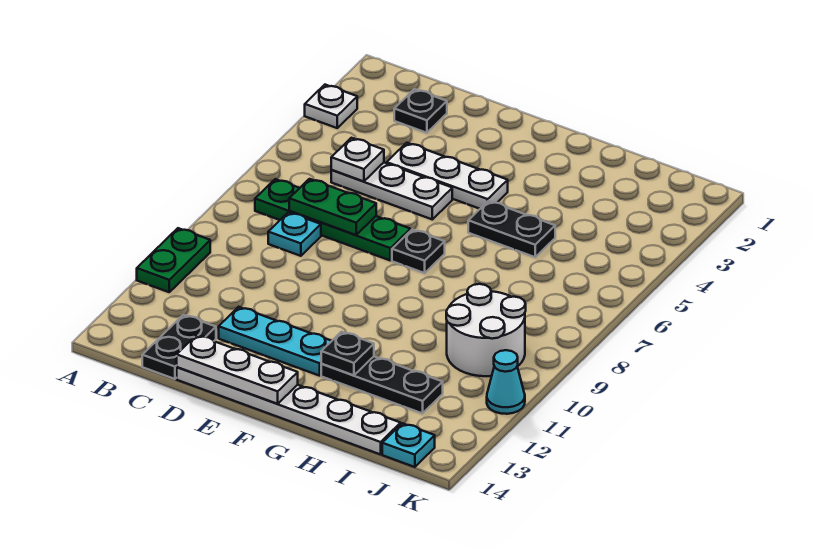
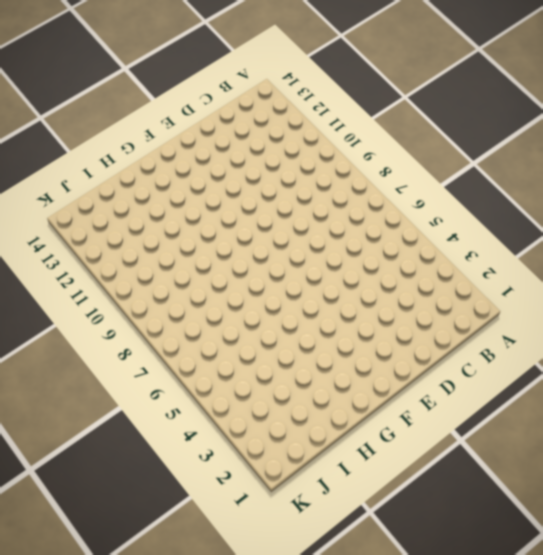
none -> white 1x1 plate [305,85,357,128]
none -> green 1x2 plate [137,228,210,292]
none -> green 1x4 plate [255,179,410,260]

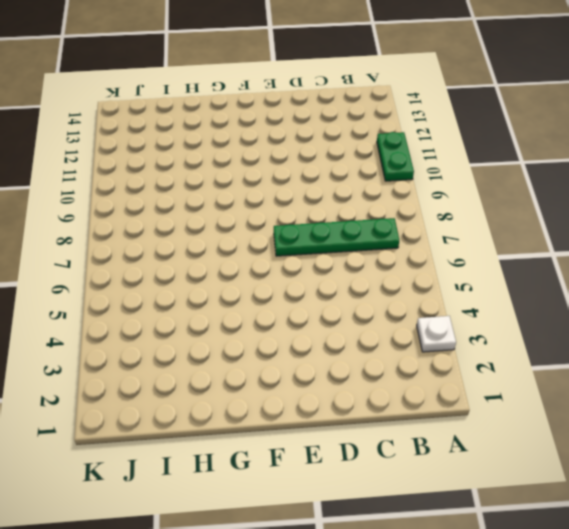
none -> black 1x1 plate [394,89,447,133]
none -> white 1x3 plate [331,163,452,219]
none -> cyan 1x1 plate [268,212,321,256]

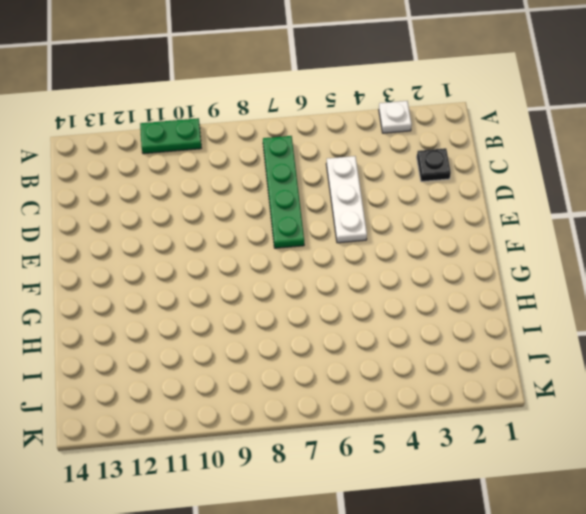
none -> cyan 1x1 plate [268,212,321,256]
none -> black 1x2 plate [142,315,216,379]
none -> white 1x3 plate [387,143,508,209]

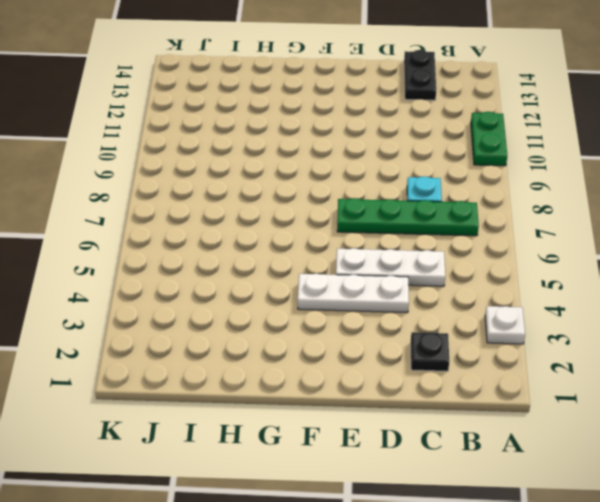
none -> cyan 1x3 plate [219,307,331,376]
none -> white 1x6 plate [177,367,401,454]
none -> black 1x1 plate [392,229,445,273]

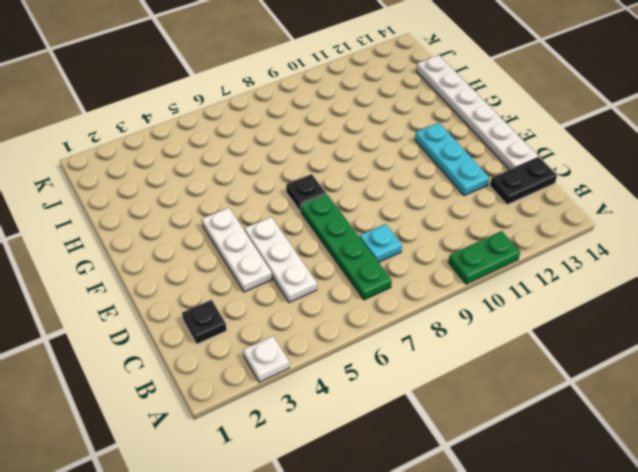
none -> black 1x2 plate [468,201,555,257]
none -> black 1x3 plate [321,357,443,413]
none -> white 2x2 round brick [446,284,526,376]

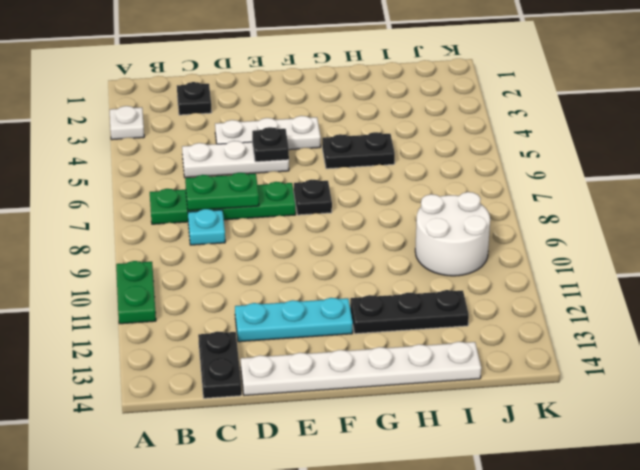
black 1x1 plate [252,127,289,162] -> black 1x1 plate moved to [321,332,374,375]
none -> cyan 1x1 plate [382,423,435,467]
none -> cyan 1x1 cone [487,350,525,414]
none -> white 1x1 plate [331,138,384,181]

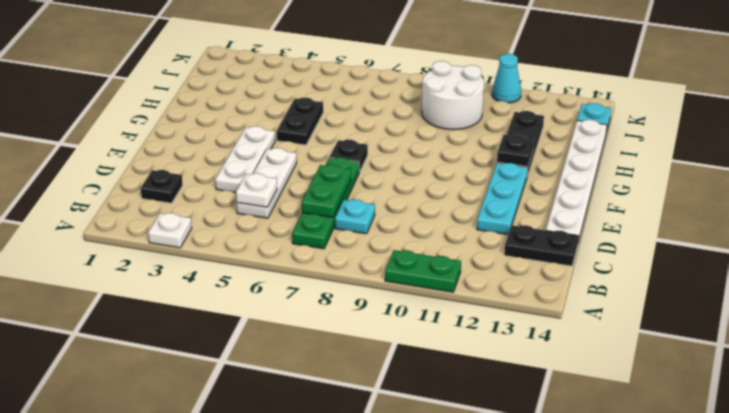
none -> white 1x3 plate [177,335,298,404]

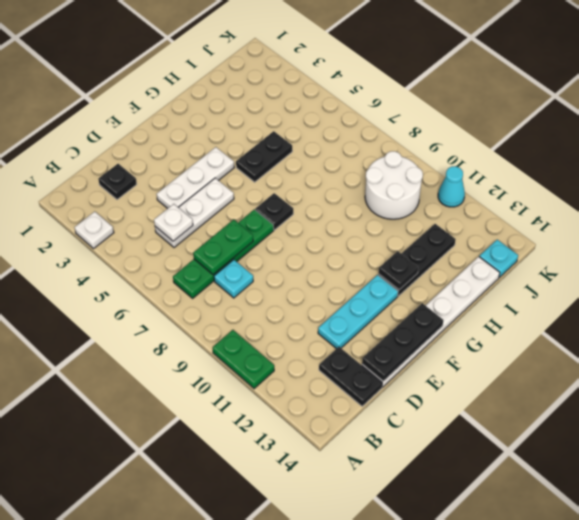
black 1x3 plate [362,303,444,381] -> white 1x3 plate [177,335,298,404]

